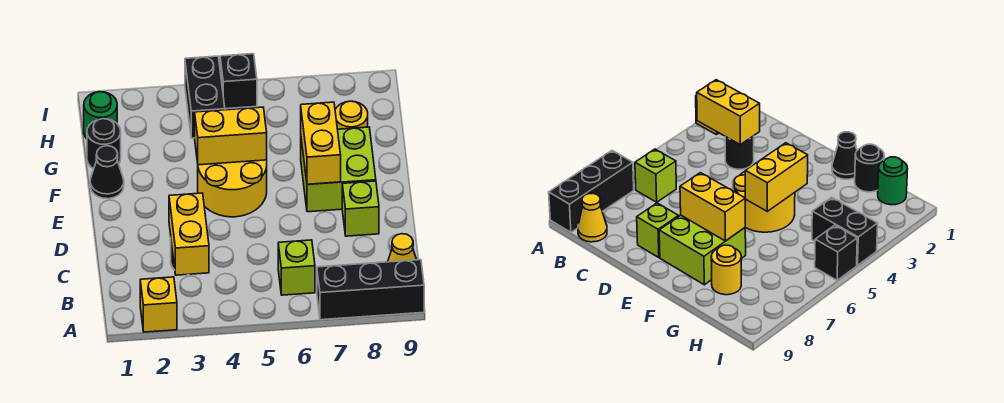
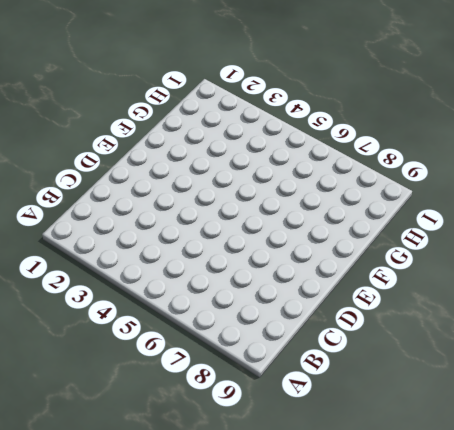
none -> yellow 1x1 brick [140,277,177,332]
none -> black 1x3 brick [317,260,424,320]
none -> lime 1x1 brick [278,240,315,295]

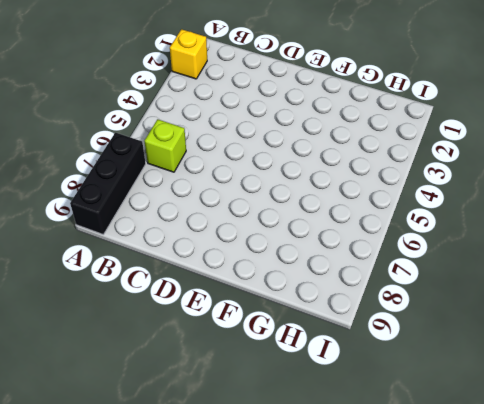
none -> yellow 1x1 cone [388,234,417,262]
none -> black 1x1 round brick [725,136,754,169]
none -> lime 1x1 brick [342,181,379,236]

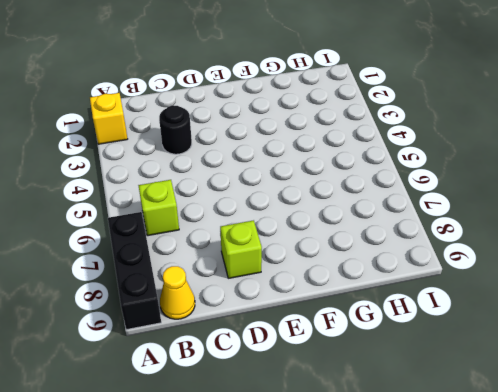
none -> yellow 2x2 round brick [198,160,267,217]
none -> lime 2x2 brick [301,127,376,212]
none -> black 1x1 cone [90,146,124,199]

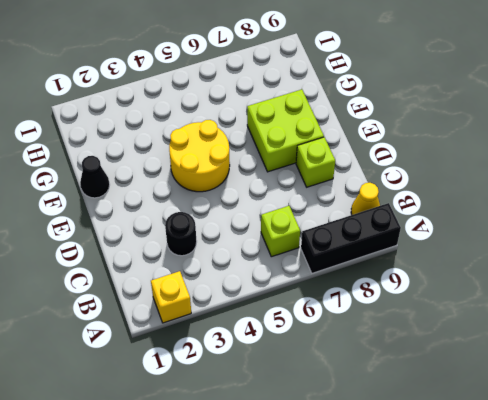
none -> black 1x1 round brick [87,119,121,169]
none -> yellow 1x1 round brick [335,101,368,129]
none -> green 1x1 round brick [84,92,117,139]

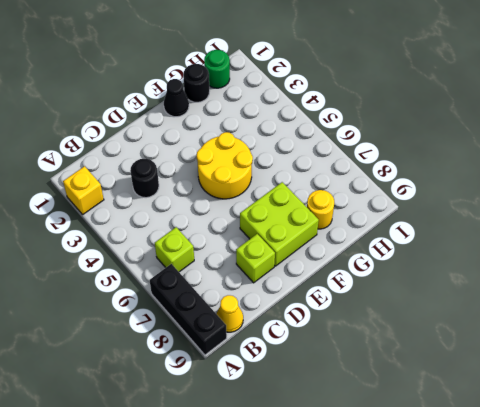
none -> black 1x2 brick [185,56,225,138]
none -> black 1x1 brick [220,54,257,109]
none -> yellow 1x2 brick [169,193,209,275]

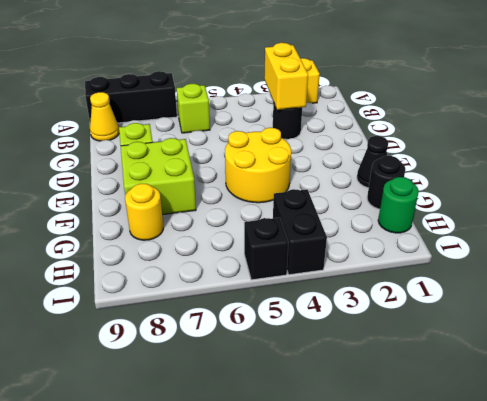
none -> yellow 1x2 brick [301,102,341,184]
none -> yellow 1x2 brick [195,107,267,165]

